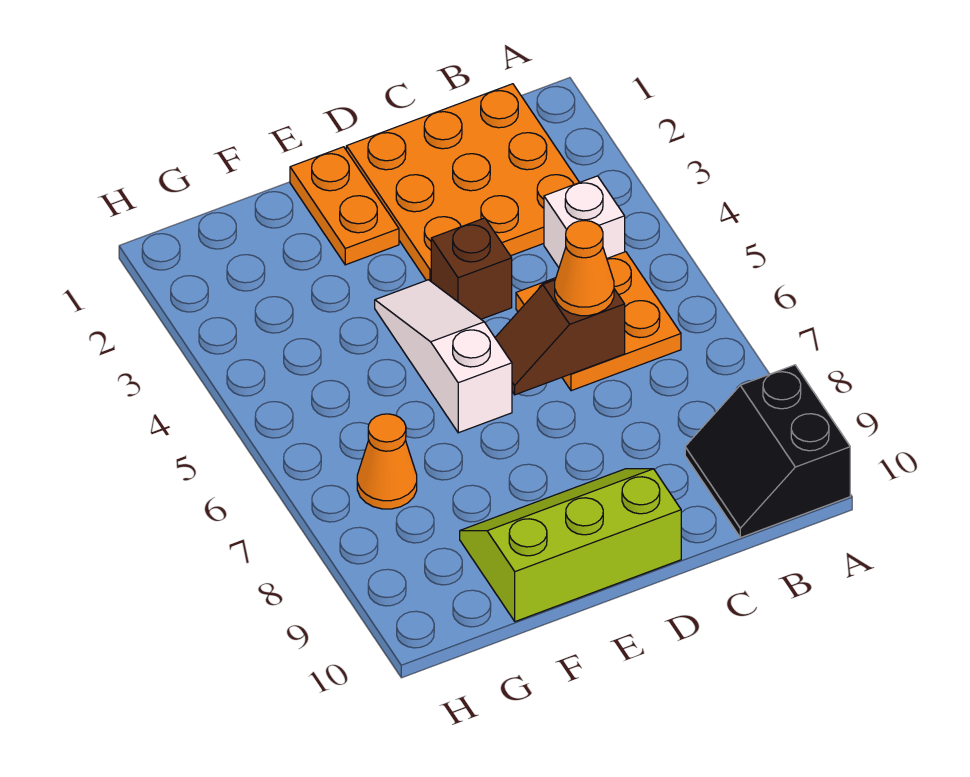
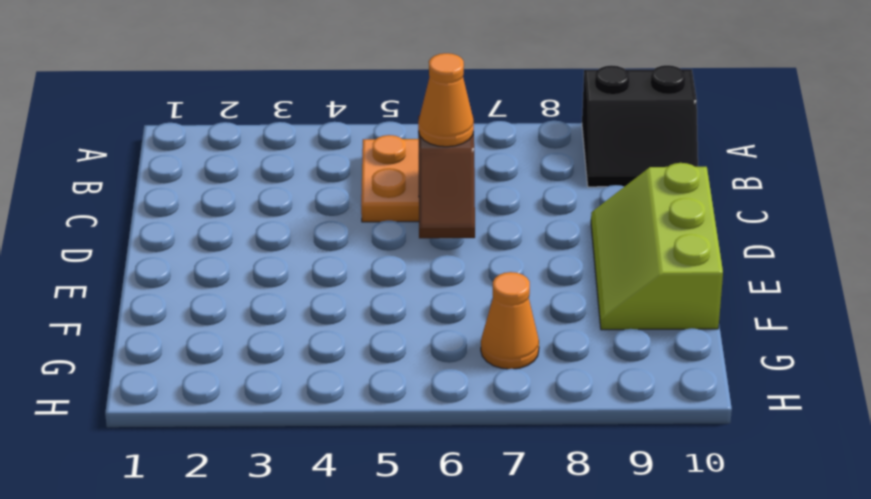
none -> orange 3x3 plate [346,84,579,281]
none -> white 1x1 brick [544,176,625,267]

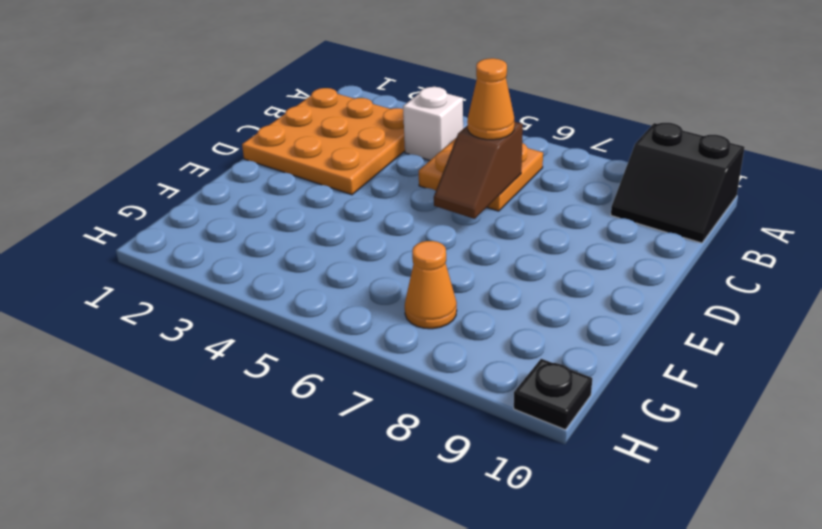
black 1x1 plate [514,359,592,430] -> none
none -> brown 1x1 brick [431,218,512,319]
none -> lime 2x3 slope [460,469,681,622]

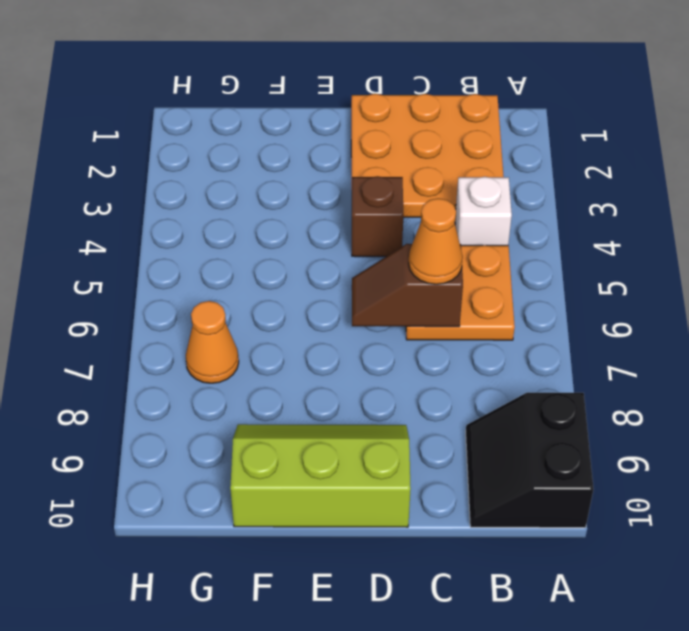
none -> orange 1x2 plate [290,147,399,265]
none -> white 1x3 slope [375,280,512,433]

